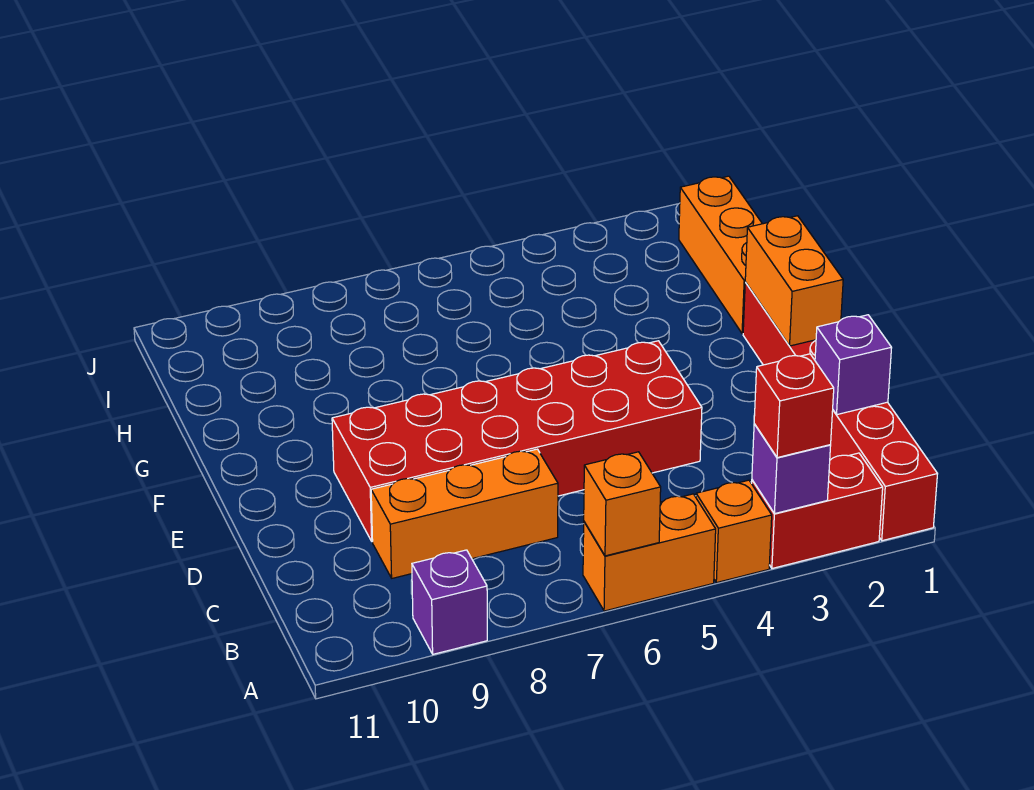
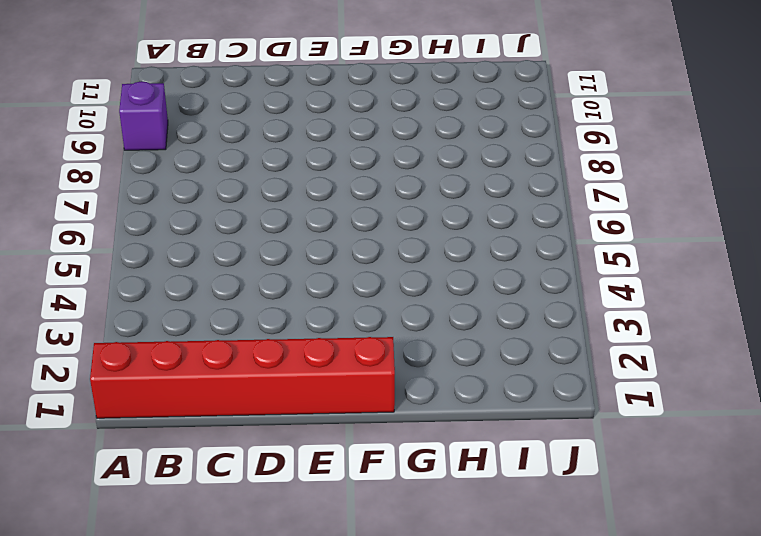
none -> red 1x2 brick [752,453,883,568]
none -> orange 1x1 brick [696,480,772,583]
none -> orange 1x2 brick [583,494,716,611]

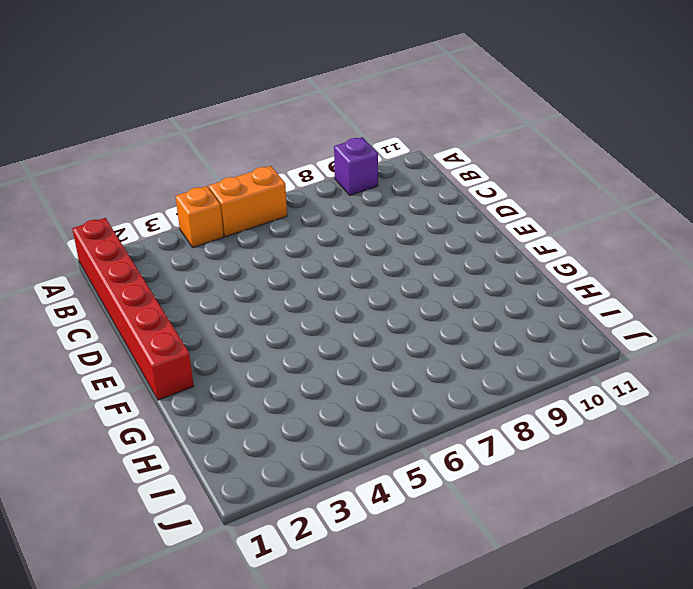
none -> red 1x2 brick [752,453,883,568]
none -> orange 1x3 brick [371,449,558,578]
none -> red 2x6 brick [332,341,702,542]

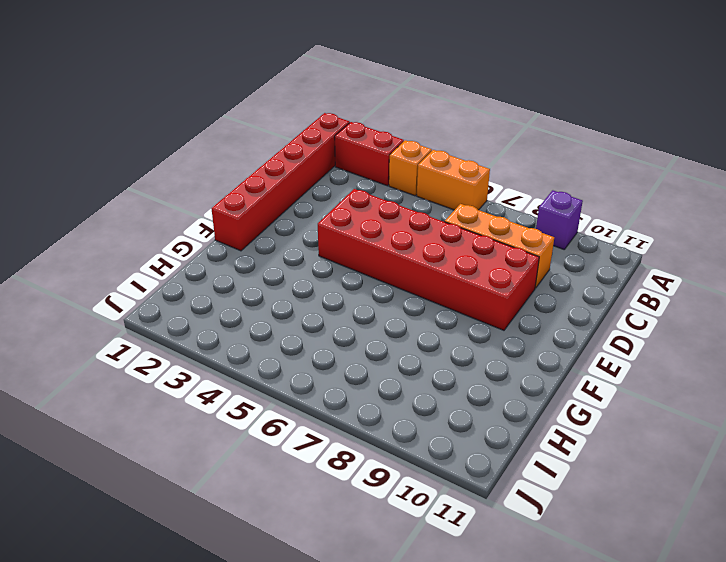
none -> orange 1x3 brick [679,176,762,334]
none -> purple 1x1 brick [752,424,831,514]
none -> orange 1x1 brick [584,452,661,556]

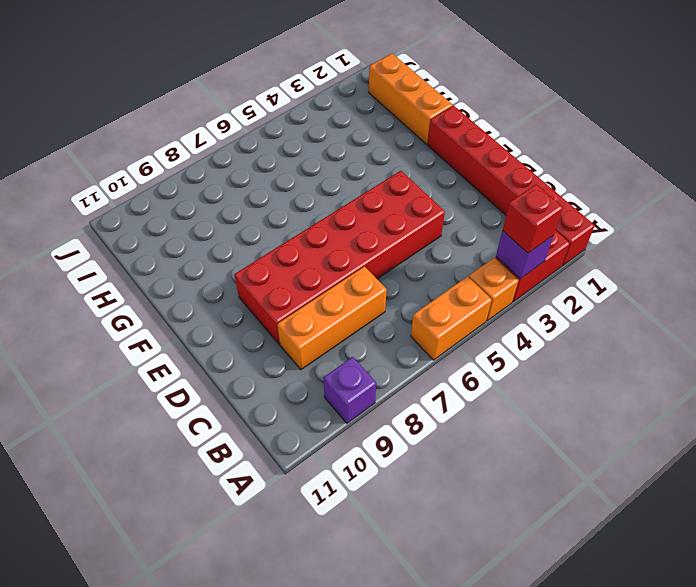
none -> orange 1x1 brick [584,452,661,556]
none -> purple 1x1 brick [815,315,892,415]
none -> orange 1x2 brick [745,216,843,346]

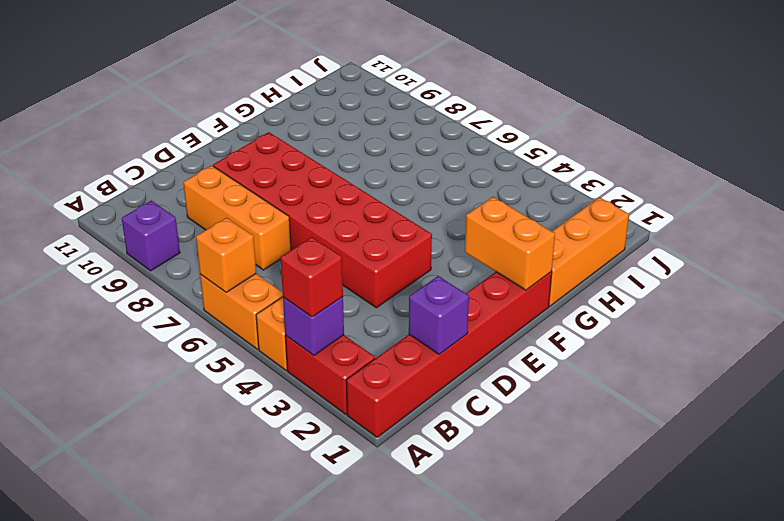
orange 1x2 brick [465,197,555,290] -> orange 1x2 brick turned to [745,216,843,346]

